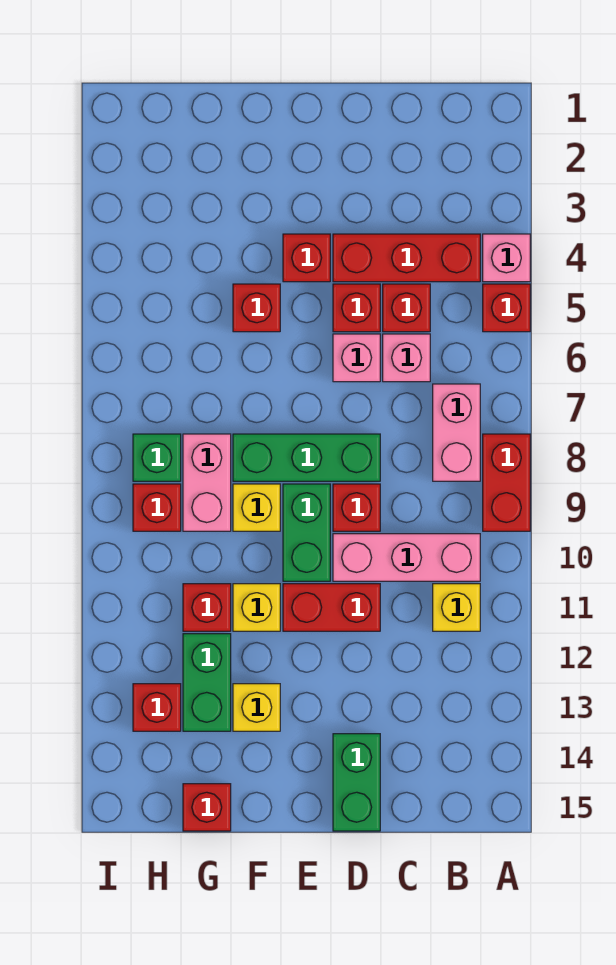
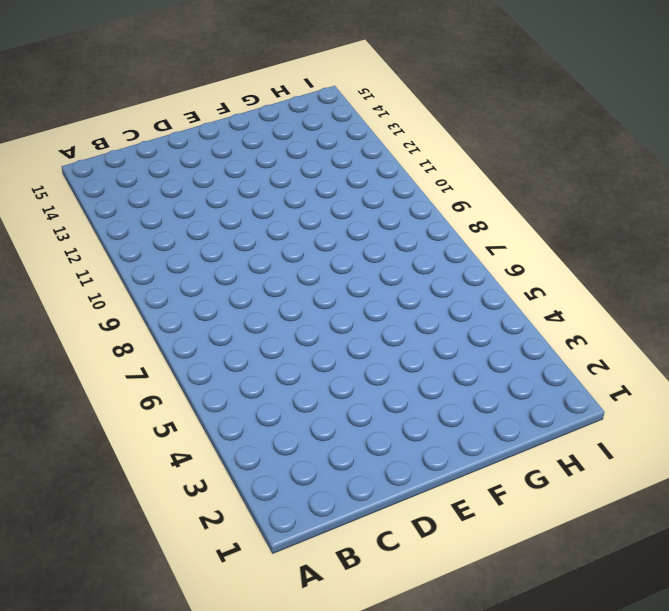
none -> pink 1x1 brick [483,234,530,282]
none -> red 1x1 brick [483,284,530,332]
none -> red 1x2 brick [483,434,530,531]

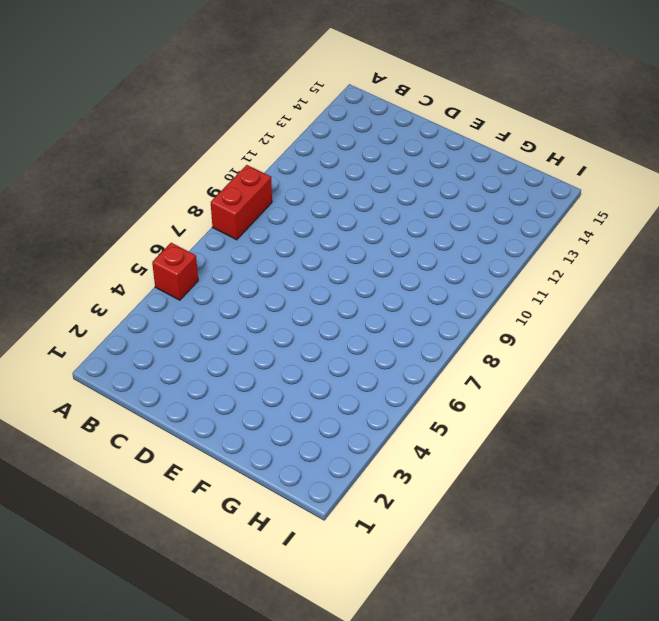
none -> pink 1x1 brick [483,234,530,282]
none -> red 1x3 brick [333,234,480,282]
none -> pink 1x2 brick [433,384,480,481]

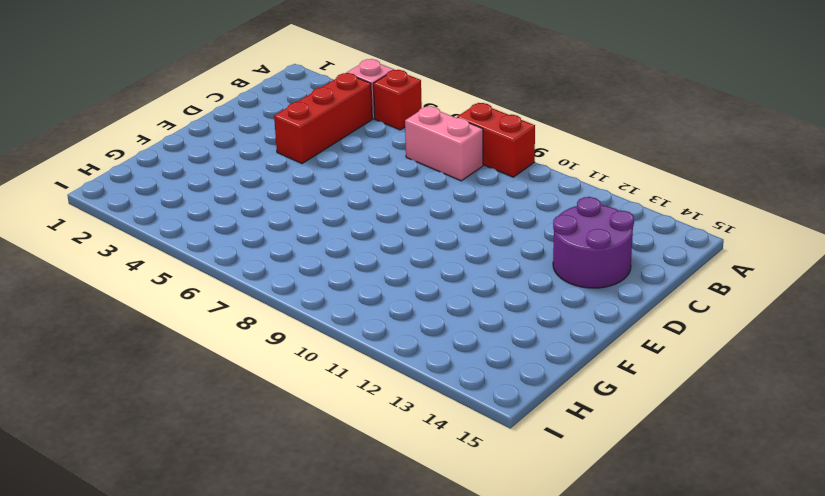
purple 2x2 round brick [553,197,634,288] -> green 1x2 brick [333,734,380,831]
none -> pink 1x3 brick [333,534,480,581]
none -> yellow 1x1 brick [433,584,480,631]
none -> red 1x1 brick [383,284,430,332]

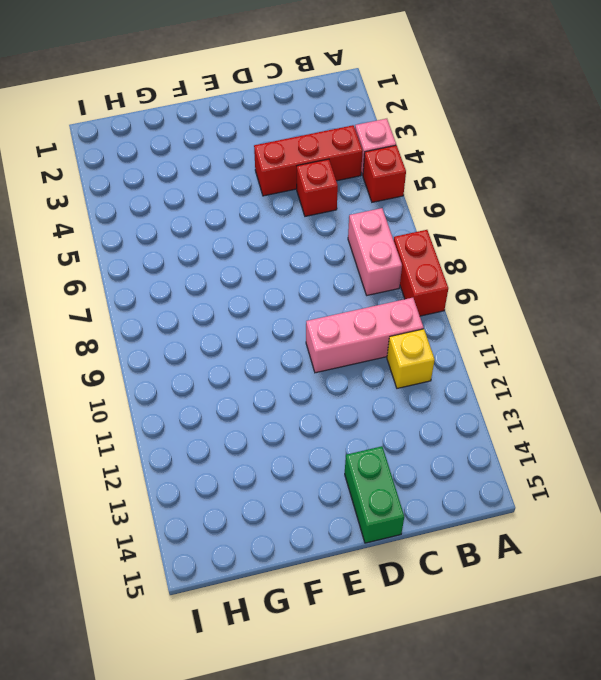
none -> pink 1x1 brick [383,334,430,382]
none -> red 1x1 brick [333,284,380,332]
none -> pink 1x1 brick [333,334,380,382]

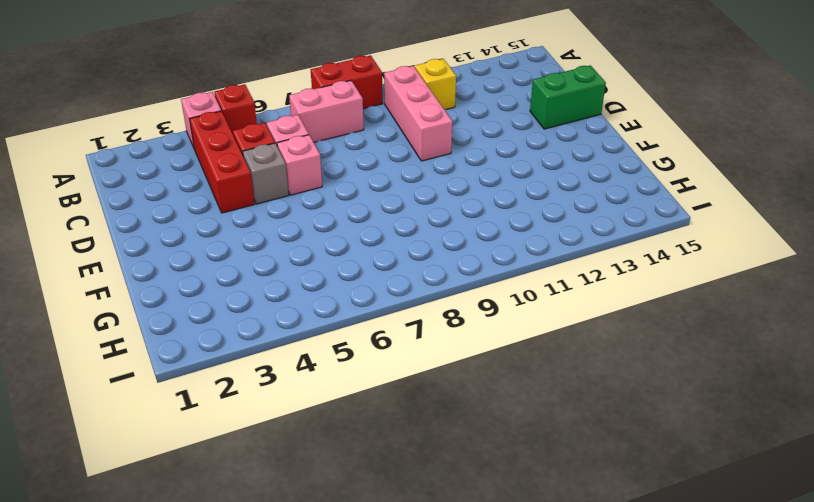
grey 1x1 brick [243,143,289,204] -> red 1x1 brick [333,284,380,332]
none -> green 1x3 brick [233,434,380,481]
none -> red 1x1 brick [333,484,380,531]
none -> red 1x2 brick [283,584,380,631]

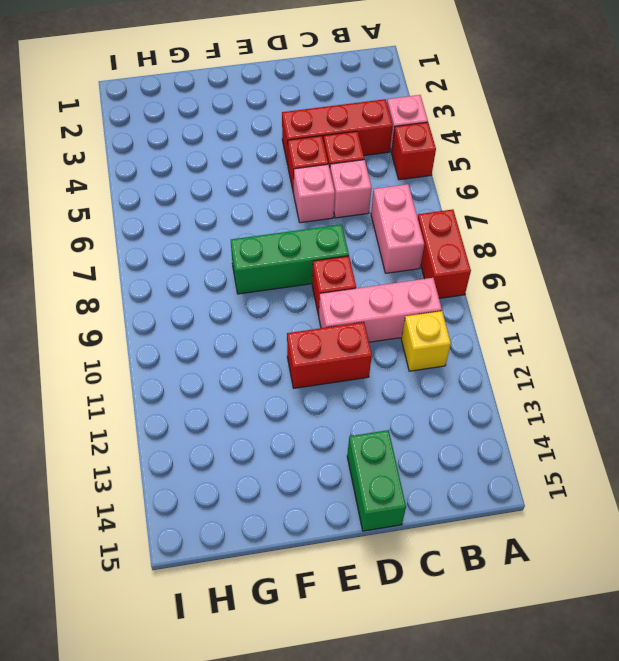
none -> red 1x1 brick [283,234,330,282]
none -> green 1x2 brick [283,484,330,581]
none -> red 1x1 brick [233,284,280,332]

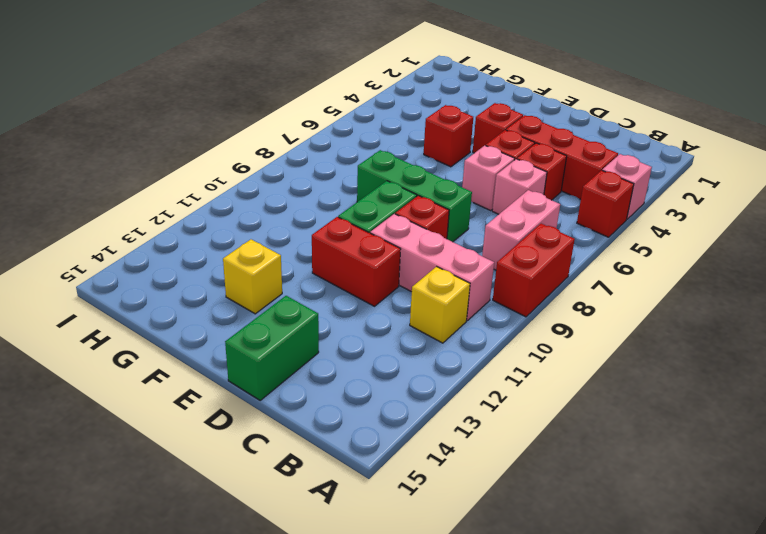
none -> yellow 1x1 brick [233,484,280,531]
none -> yellow 1x1 brick [233,584,280,631]
none -> pink 1x2 brick [183,434,231,531]

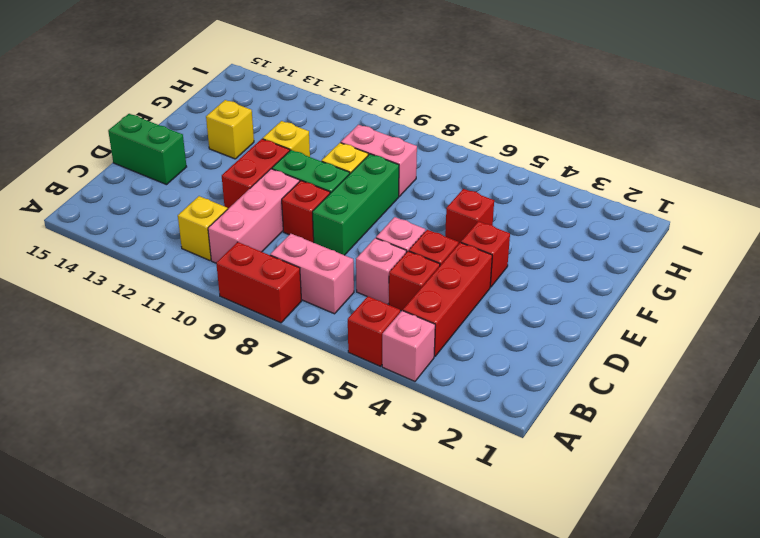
none -> red 1x1 brick [183,584,231,631]
none -> green 1x2 brick [183,634,231,731]
none -> red 1x1 brick [183,784,231,831]

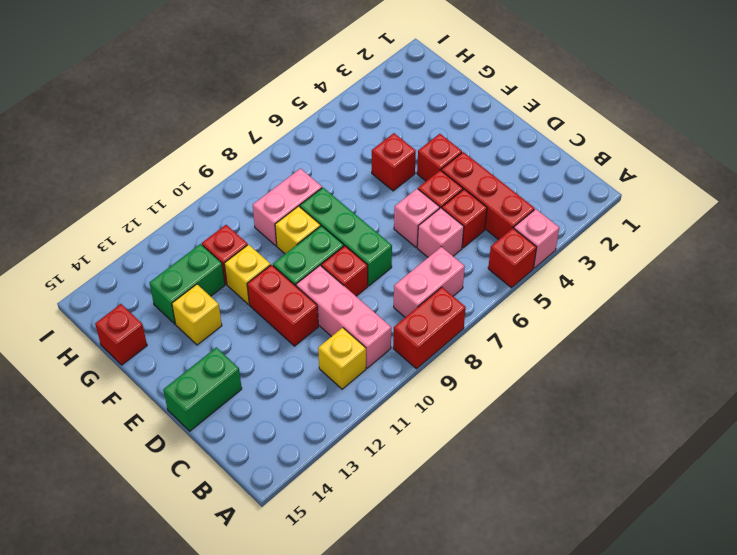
none -> green 1x1 brick [133,434,181,481]
none -> red 1x1 brick [133,484,181,531]
none -> red 1x1 brick [133,684,181,731]

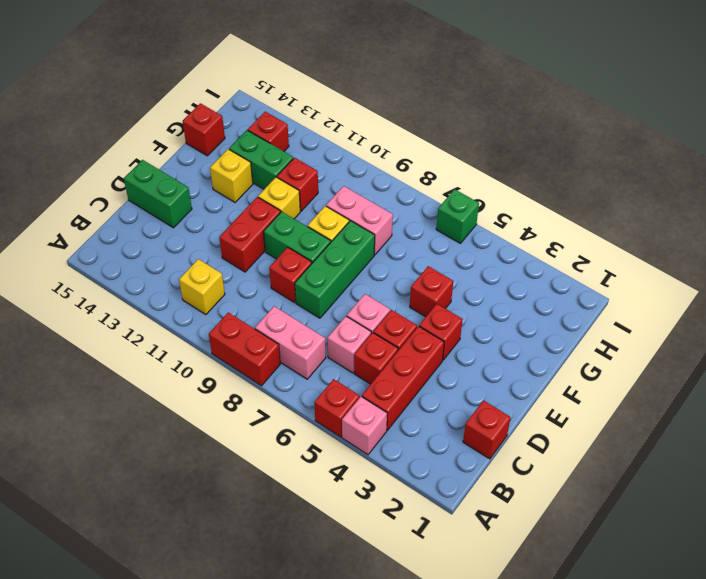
red 1x1 brick [463,400,511,459] -> red 1x1 brick moved to [133,484,181,531]
green 1x1 brick [436,189,479,243] -> green 1x1 brick moved to [133,434,181,481]
none -> pink 1x3 brick [333,534,480,581]

